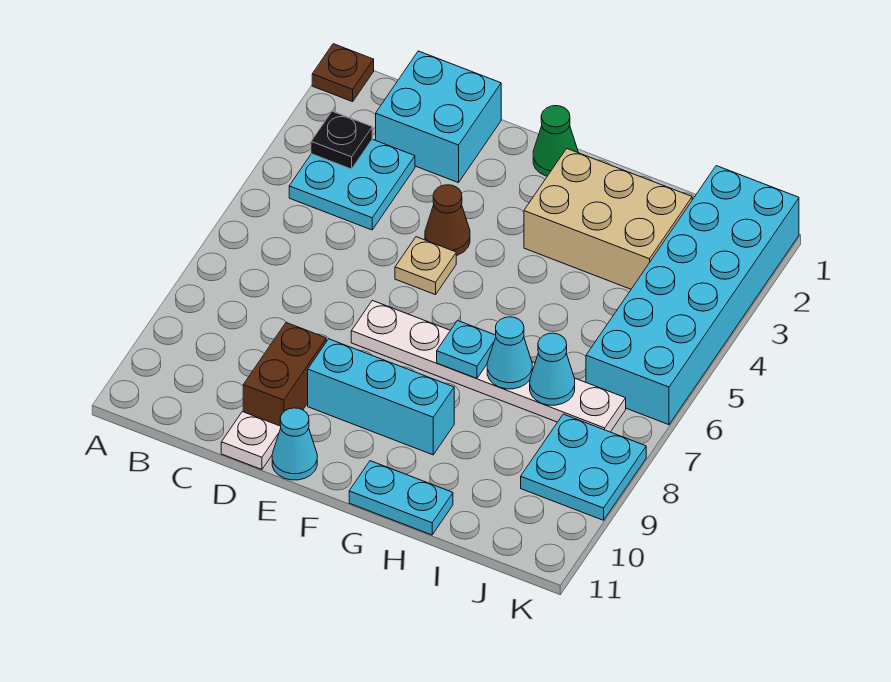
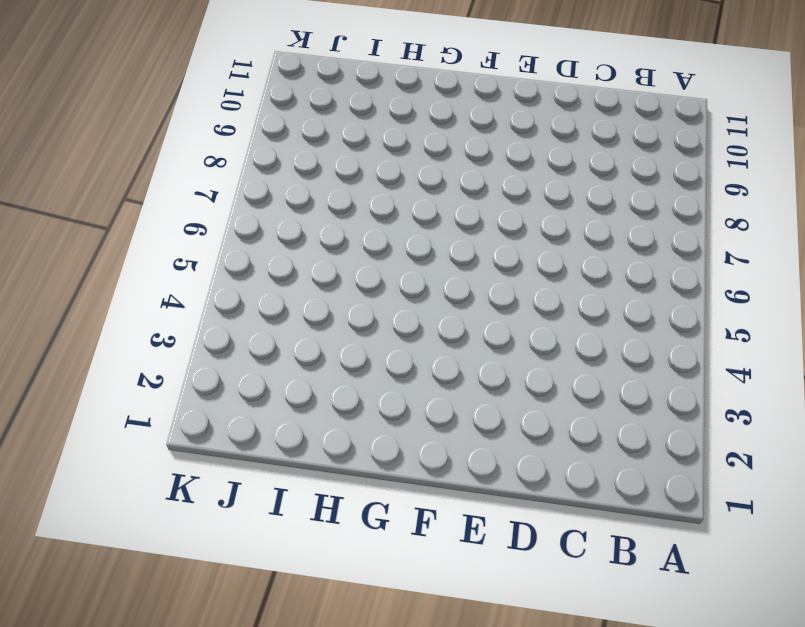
none -> brown 1x1 plate [312,44,374,102]
none -> cyan 2x2 plate [289,139,415,230]
none -> cyan 2x2 brick [376,51,501,183]

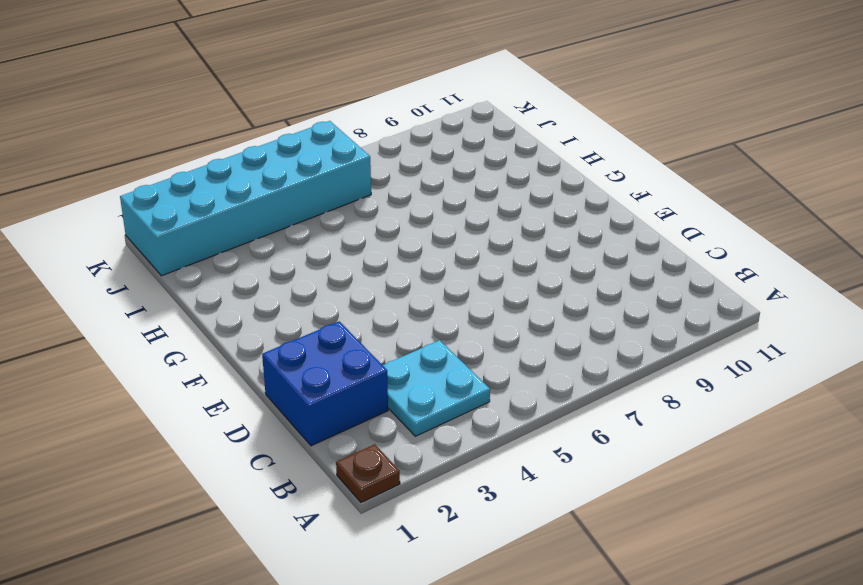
blue 2x2 brick [262,321,388,446] -> cyan 2x2 brick [376,51,501,183]
none -> brown 1x2 brick [243,323,326,426]
none -> white 1x1 plate [221,412,281,470]
none -> brown 1x1 cone [425,185,470,256]

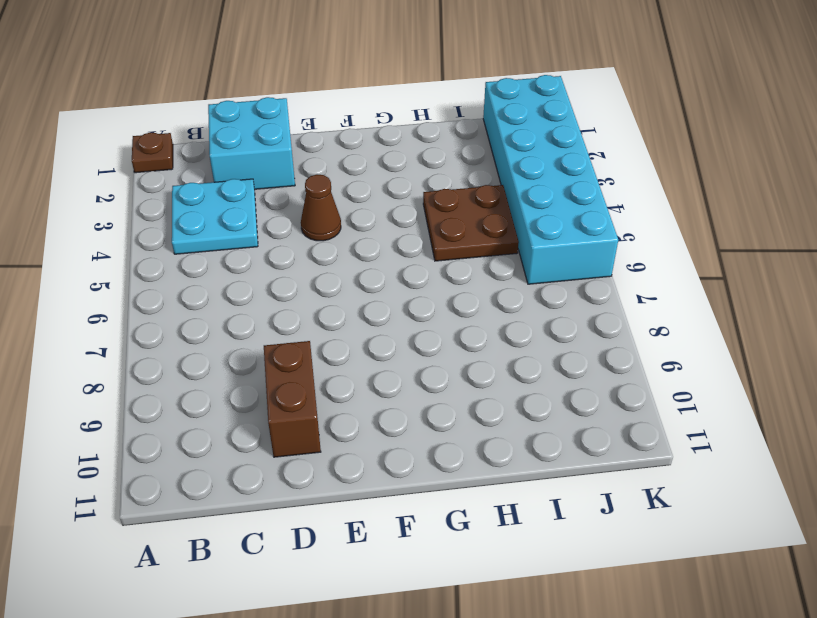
brown 2x2 plate [423,185,519,261] -> none
none -> white 1x1 plate [221,412,281,470]
none -> tan 1x1 plate [395,237,456,295]
none -> white 1x6 plate [351,300,626,432]

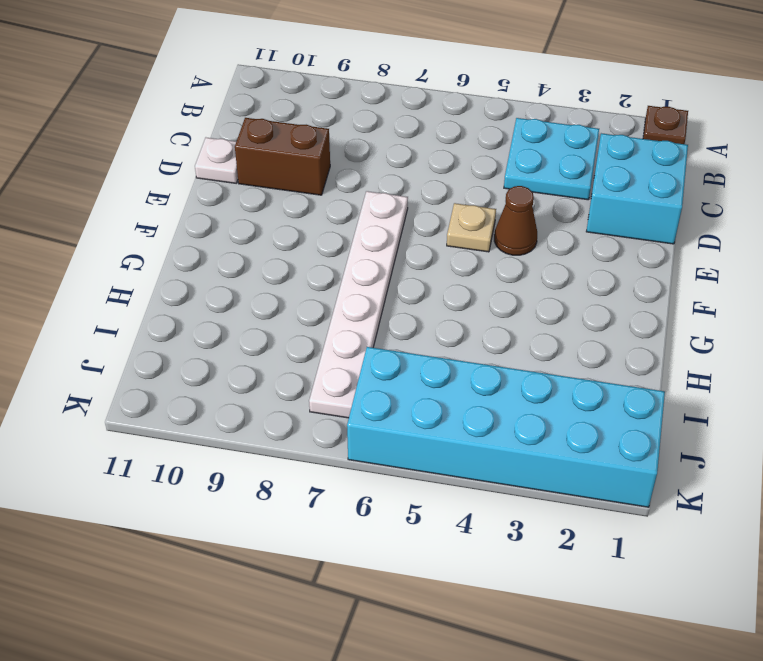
none -> cyan 1x3 brick [308,339,454,455]
none -> cyan 1x1 cone [272,408,317,480]
none -> green 1x1 cone [533,106,578,176]

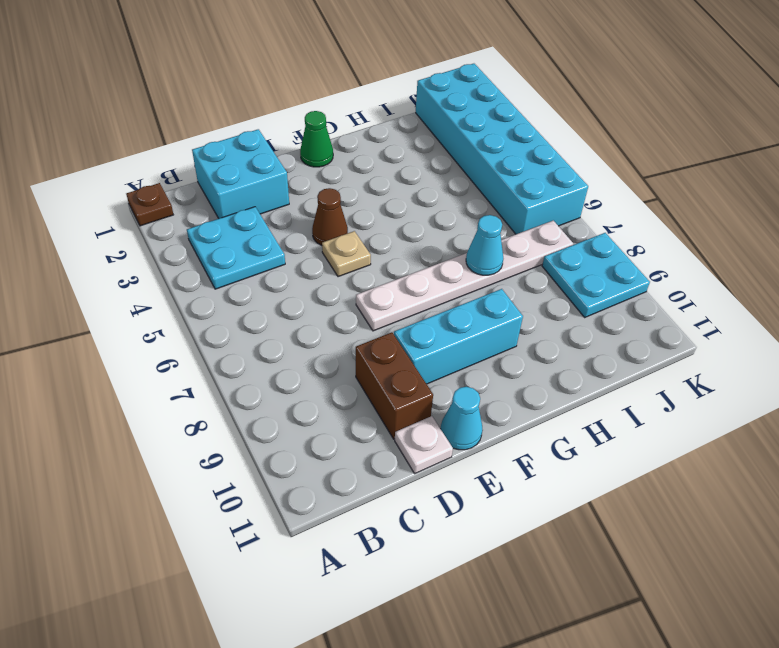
none -> tan 2x3 brick [524,149,692,289]
none -> cyan 1x2 plate [349,461,453,535]
none -> black 1x1 plate [311,111,372,169]

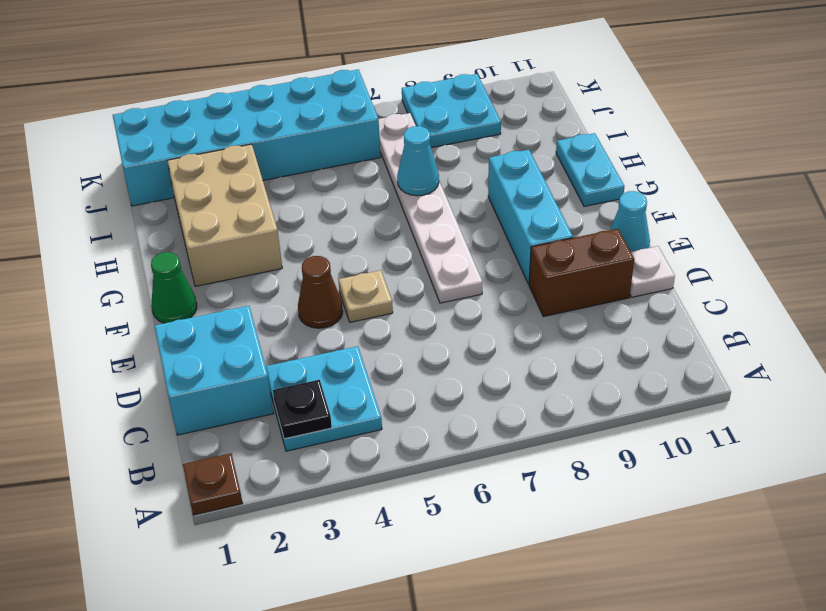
none -> cyan 1x1 plate [437,320,496,379]
none -> cyan 1x1 cone [530,333,575,405]

